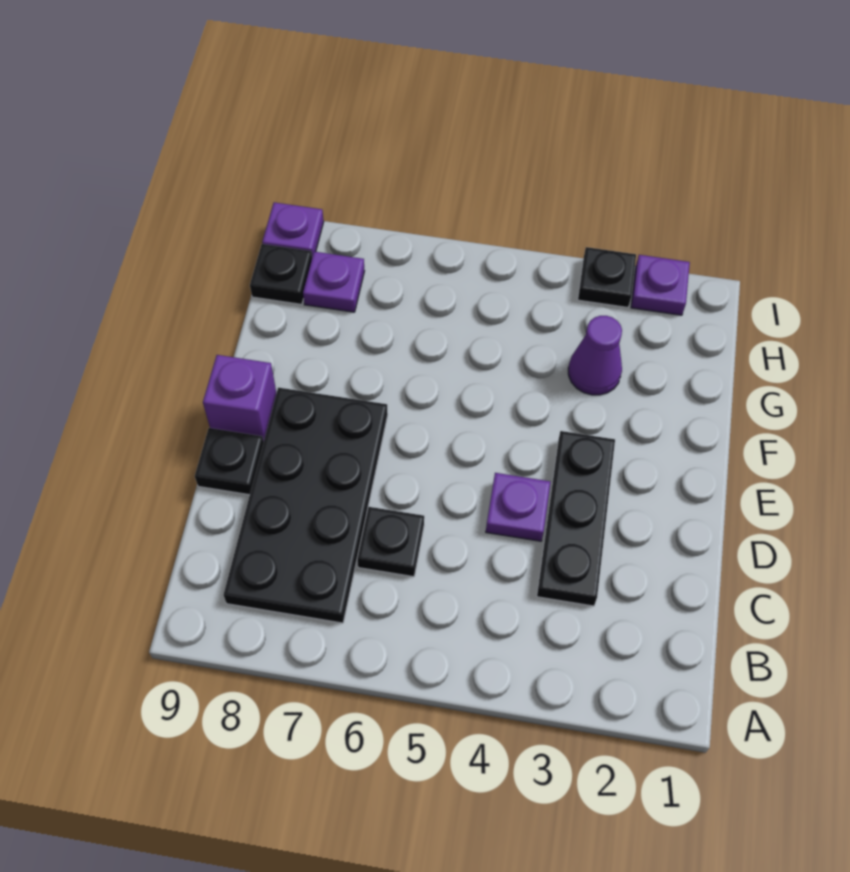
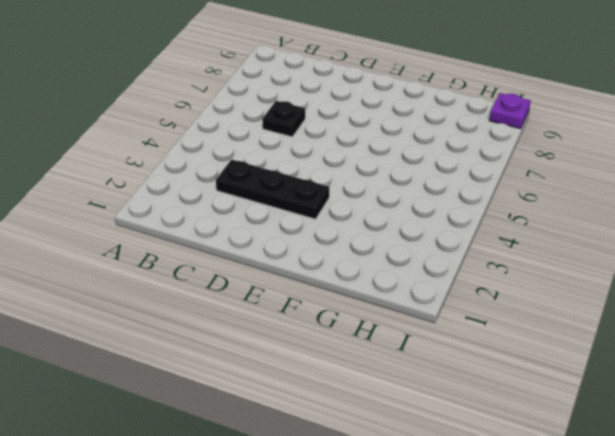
none -> black 2x4 plate [224,388,388,623]
none -> purple 1x1 plate [486,473,550,541]
none -> black 1x1 plate [195,428,264,495]

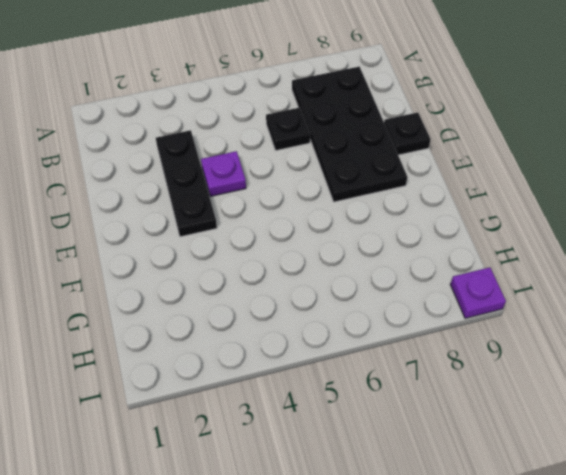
none -> purple 1x1 brick [203,355,276,441]
none -> purple 1x1 cone [568,316,622,395]
none -> purple 1x1 plate [303,252,364,312]

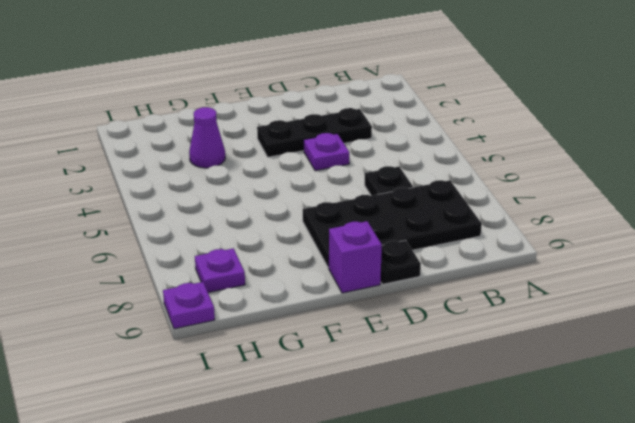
none -> black 1x1 plate [250,244,312,304]
none -> purple 1x1 plate [631,255,690,315]
none -> black 1x1 plate [578,247,636,307]

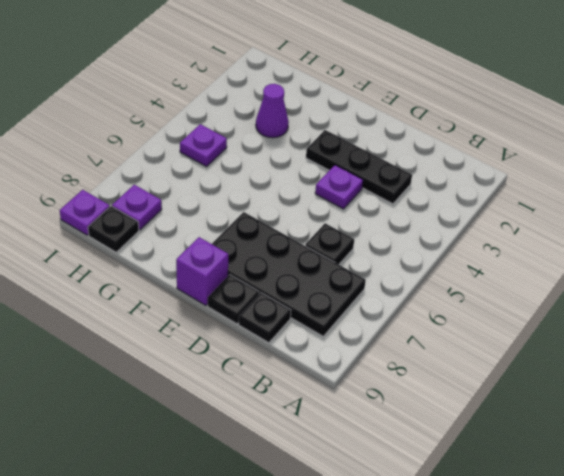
black 1x1 plate [239,293,291,343] -> black 1x1 plate moved to [578,247,636,307]
purple 1x1 plate [180,124,227,166] -> purple 1x1 plate moved to [631,255,690,315]

